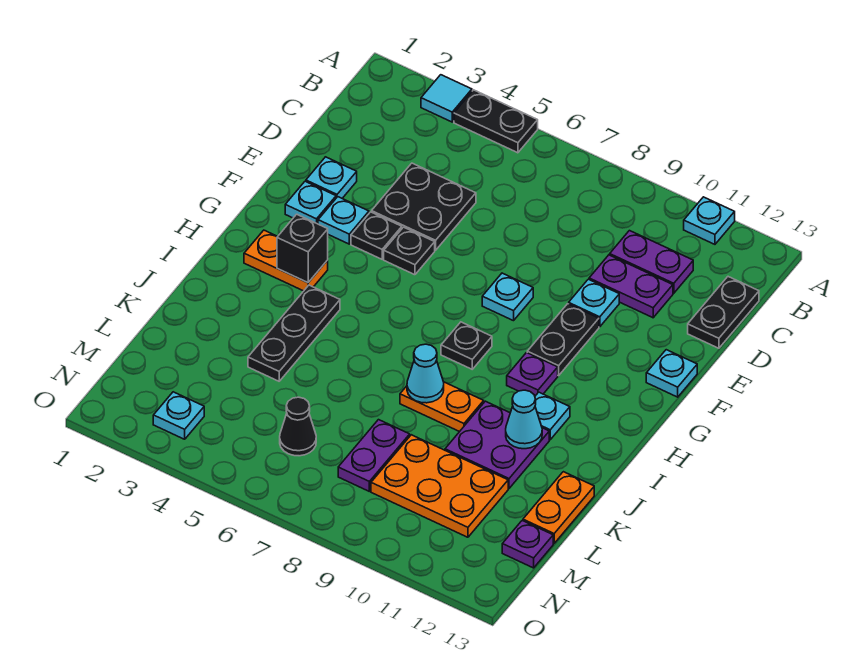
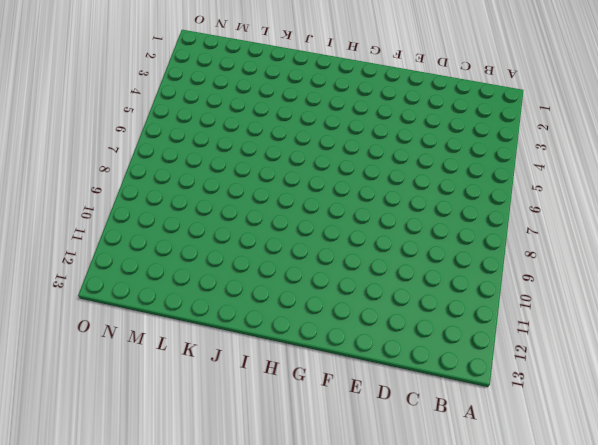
none -> cyan 1x1 tile [421,75,472,122]
none -> black 1x2 plate [454,90,538,153]
none -> cyan 1x1 plate [684,197,735,244]
none -> purple 1x2 plate [610,231,693,293]

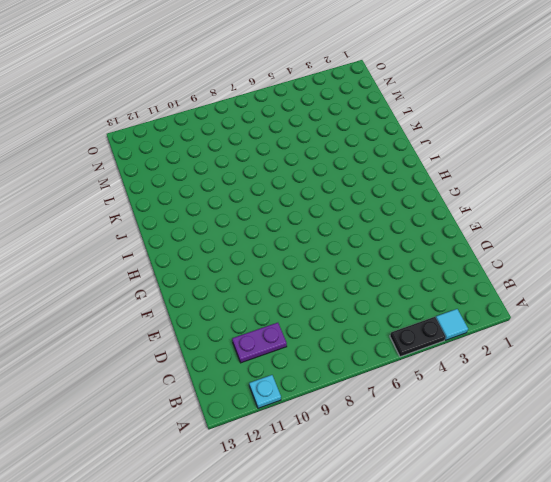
none -> black 1x2 plate [688,277,759,348]
none -> black 2x2 plate [372,163,476,250]
none -> purple 1x2 plate [589,255,673,318]
none -> cyan 1x1 plate [306,157,357,198]

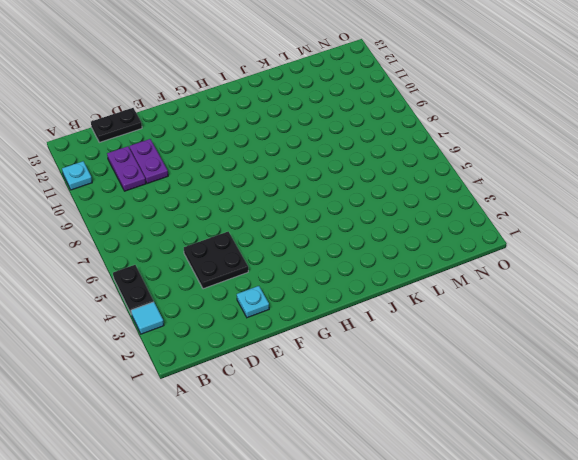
none -> cyan 1x1 plate [569,279,619,327]
none -> cyan 1x1 plate [285,181,336,224]
none -> cyan 1x1 plate [318,197,369,244]
none -> black 1x1 plate [351,212,402,259]

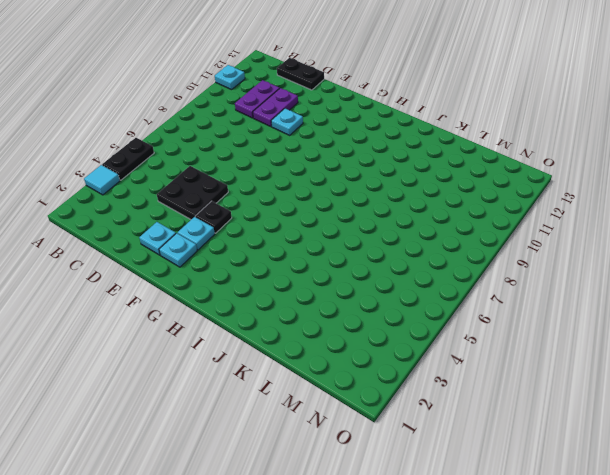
none -> black 1x1 plate [384,227,435,275]
none -> cyan 1x1 plate [482,273,533,321]
none -> black 1x2 plate [527,304,599,376]
none -> cyan 1x1 plate [646,350,697,397]

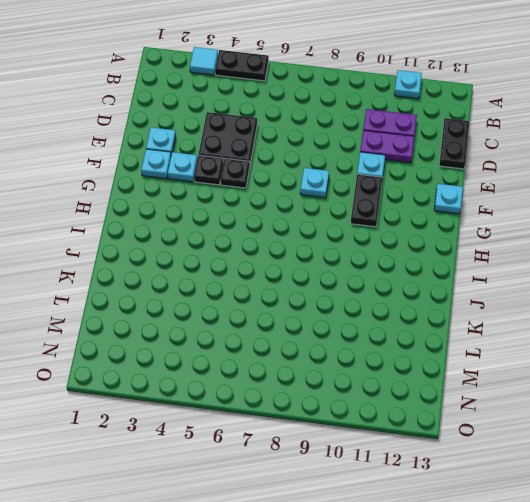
none -> orange 1x2 plate [244,230,328,291]
none -> black 1x1 plate [441,322,492,369]
none -> purple 1x1 plate [507,353,558,396]
none -> black 1x3 plate [248,285,340,381]

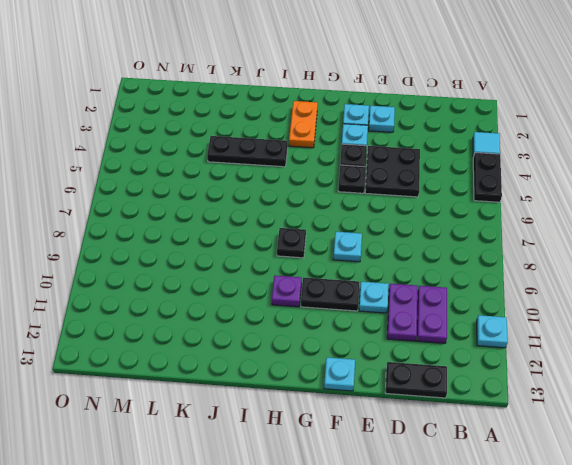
none -> cyan 1x1 plate [535,392,570,440]
none -> orange 1x2 plate [400,382,484,432]
none -> purple 2x2 plate [445,401,549,488]
none -> orange 1x2 plate [523,472,594,543]

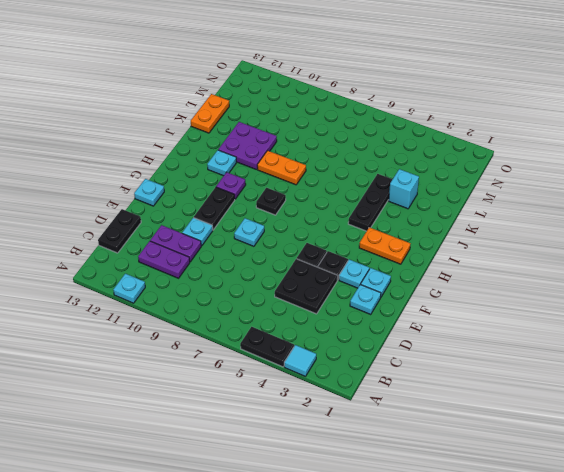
cyan 1x1 brick [389,169,419,209] -> none
none -> purple 1x2 plate [338,420,410,491]
none -> orange 2x3 plate [371,435,508,537]
none -> black 1x1 cone [280,397,316,456]
none -> purple 1x1 plate [502,521,553,568]

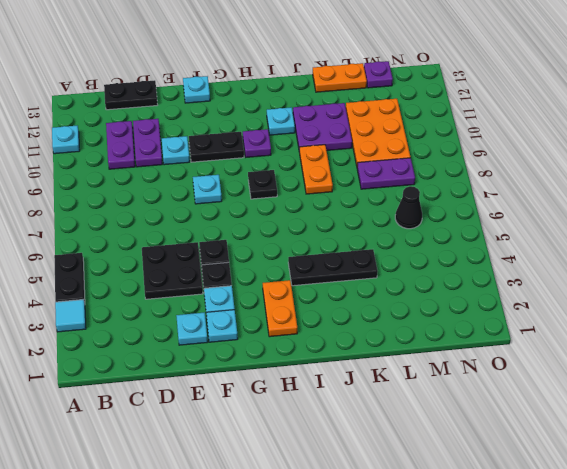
none -> cyan 1x1 plate [153,392,204,439]
none -> black 1x1 brick [277,214,328,283]
none -> cyan 1x1 cone [407,344,444,403]
none -> cyan 1x1 cone [506,390,542,449]

